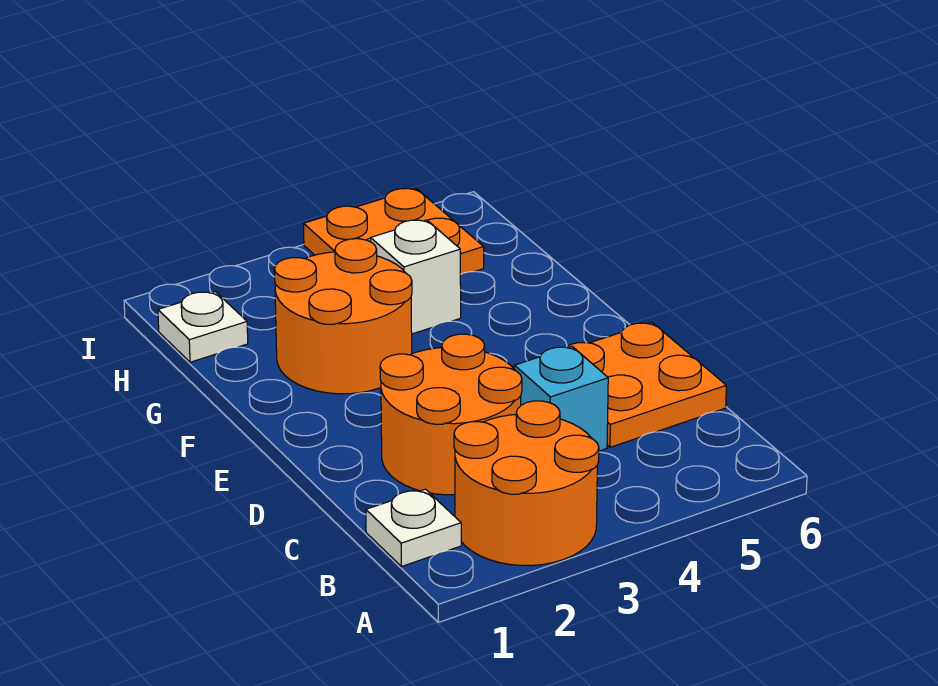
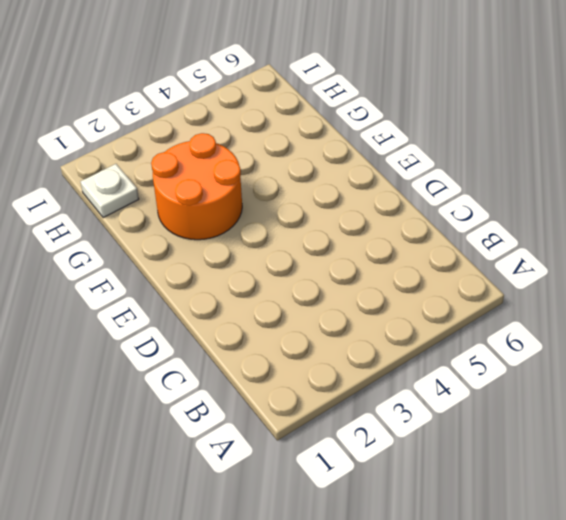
none -> orange 2x2 round brick [454,401,599,566]
none -> white 1x1 plate [366,489,461,566]

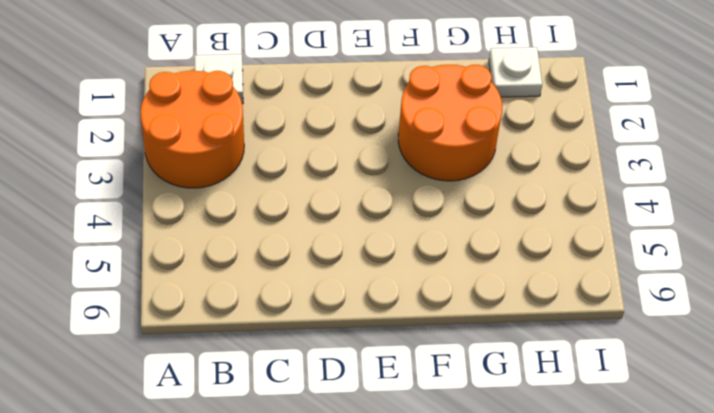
none -> orange 2x2 round brick [380,334,522,495]
none -> cyan 1x1 brick [514,346,608,451]

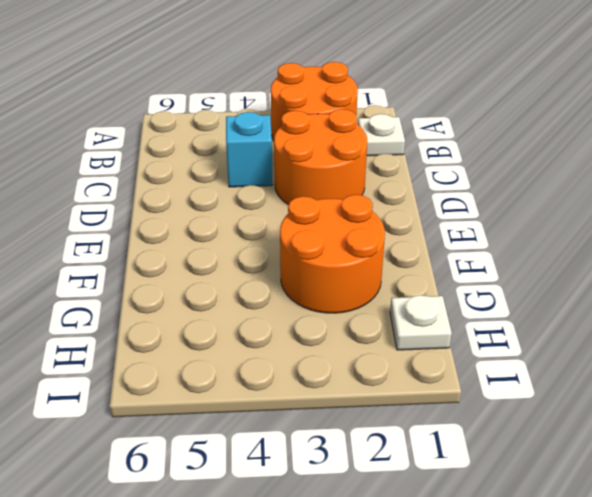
none -> orange 2x2 plate [566,322,726,447]
none -> white 1x1 brick [371,220,461,334]

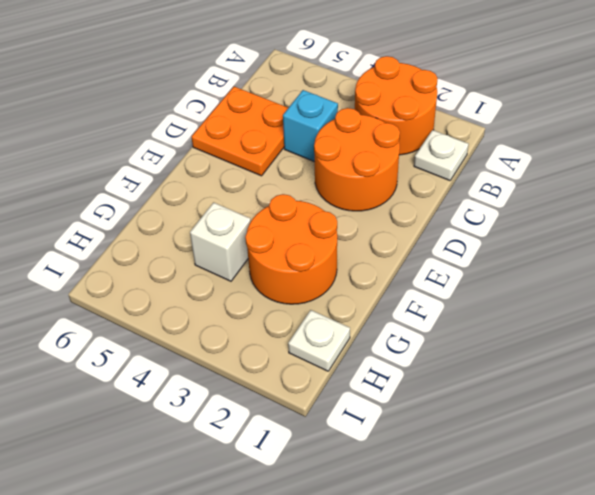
none -> orange 2x2 plate [304,188,484,274]

